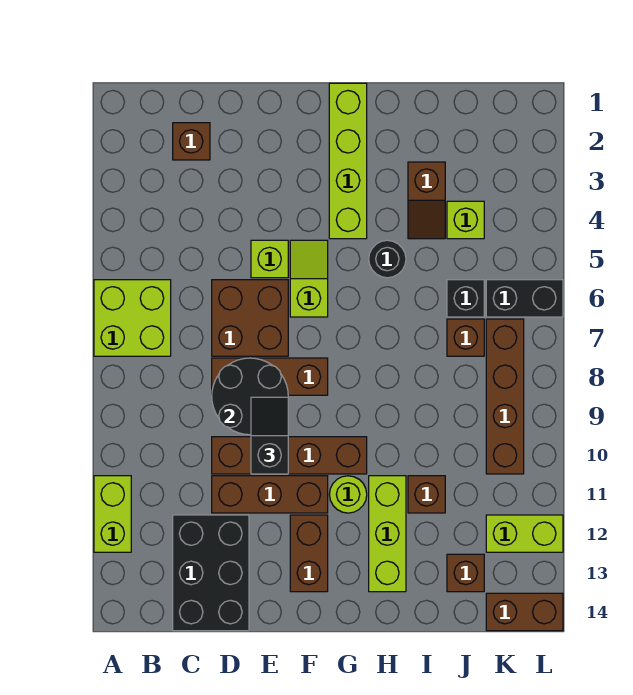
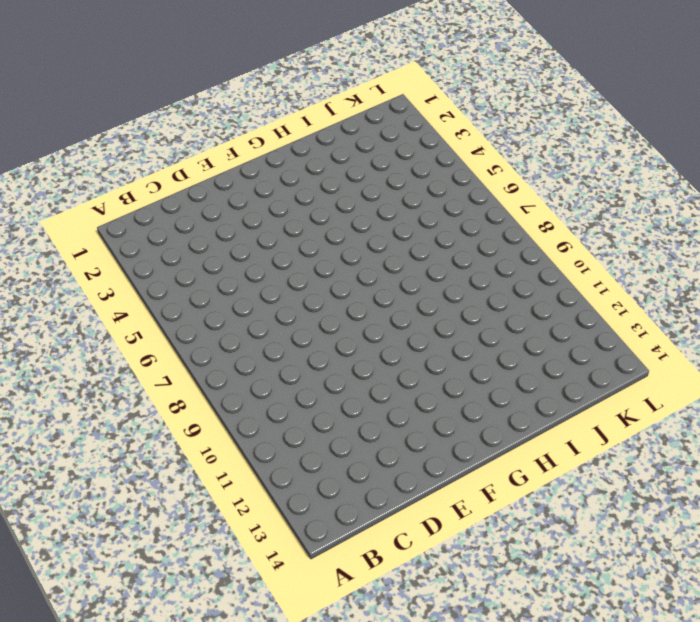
none -> lime 2x2 brick [94,280,171,356]
none -> lime 1x2 brick [94,476,131,552]
none -> brown 1x1 brick [173,123,210,160]

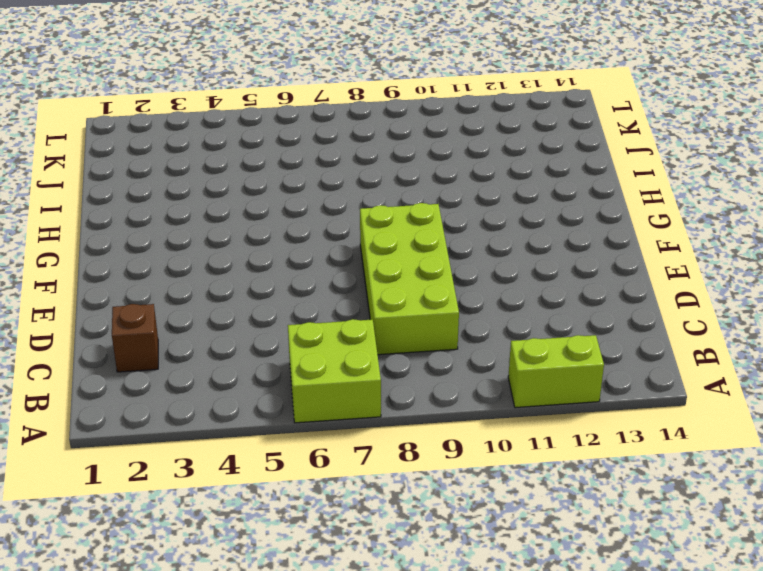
lime 2x4 brick [360,203,459,355] -> brown 1x3 brick [212,358,328,395]
none -> black 2x3 brick [173,515,249,631]
none -> brown 2x2 brick [212,280,288,356]
none -> brown 1x4 brick [212,437,367,474]

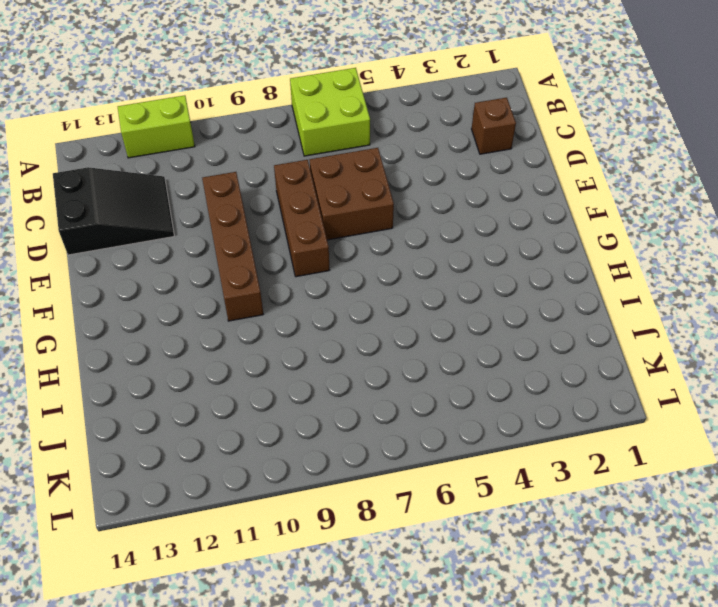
black 2x3 slope [53,167,174,255] -> black 2x3 brick [173,515,249,631]
none -> brown 1x3 brick [212,476,328,513]
none -> lime 1x1 brick [251,240,288,278]
none -> lime 1x2 slope [290,240,328,317]

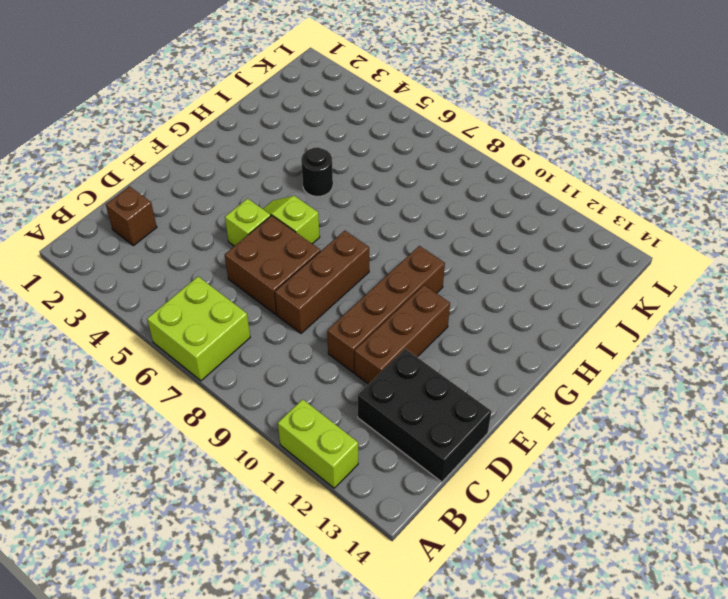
none -> brown 1x2 brick [290,515,328,592]
none -> lime 1x4 brick [329,83,367,239]
none -> lime 1x1 round brick [329,476,367,513]

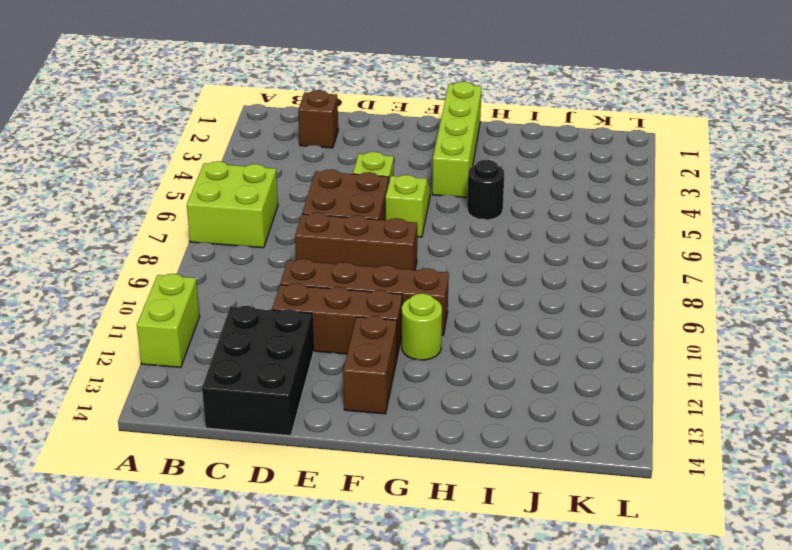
none -> lime 1x3 brick [369,476,406,592]
none -> brown 1x2 slope [408,162,445,239]
none -> brown 1x1 brick [408,476,445,513]

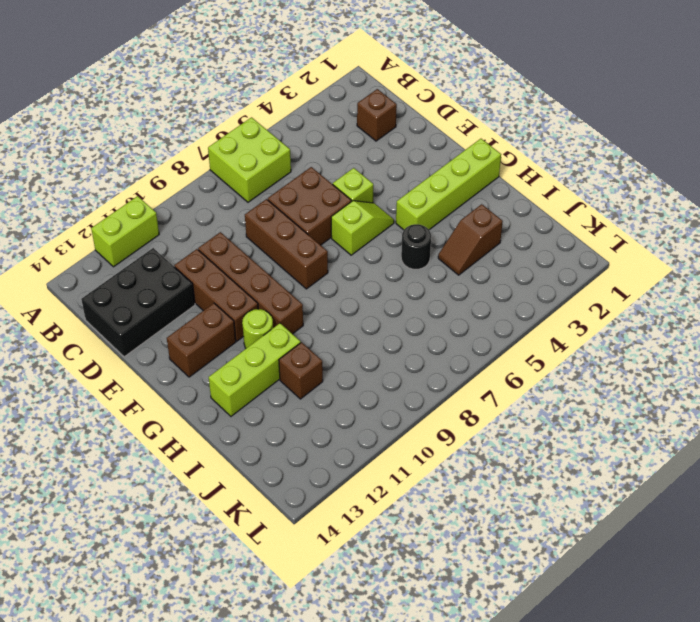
none -> lime 1x1 brick [447,201,484,239]
none -> black 1x1 brick [447,280,484,317]
none -> brown 1x1 brick [447,319,484,356]

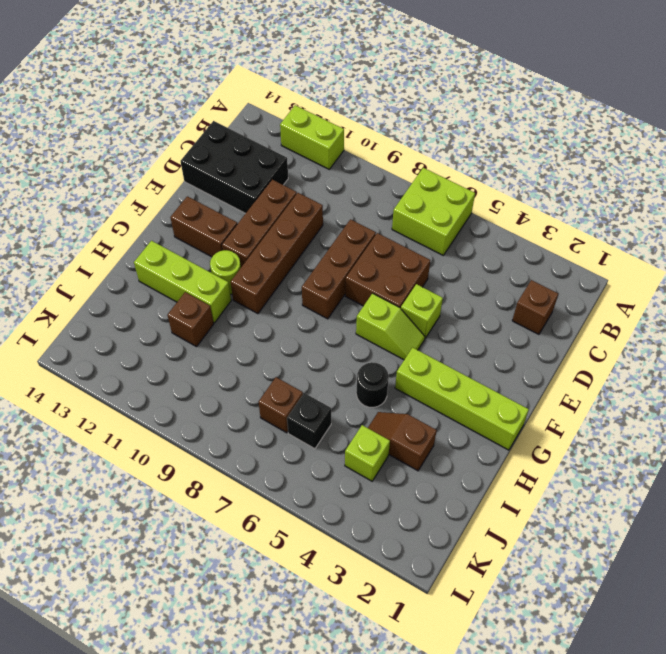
none -> brown 1x1 brick [447,554,484,592]
none -> black 1x2 brick [486,280,563,317]
none -> brown 1x4 brick [486,319,524,474]

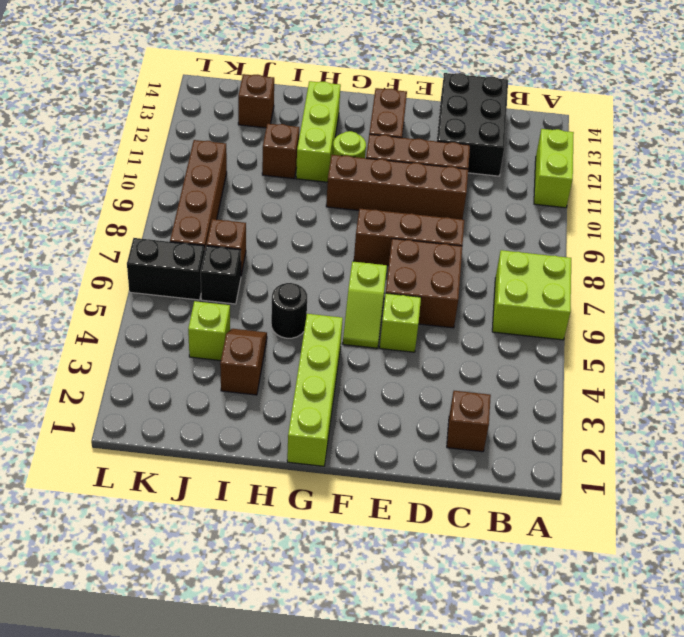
none -> lime 1x2 brick [486,515,563,552]
none -> brown 1x2 brick [486,593,563,631]
none -> black 2x2 round brick [212,358,288,435]

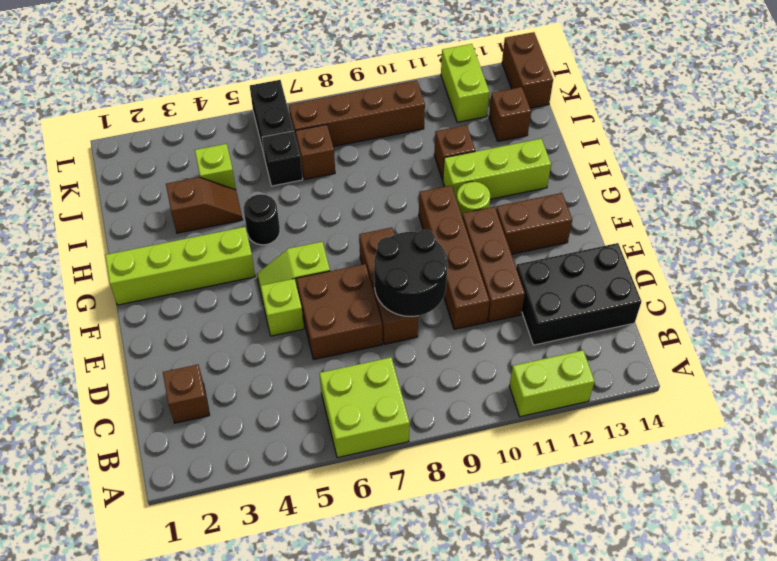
none -> black 1x2 slope [251,397,288,474]

